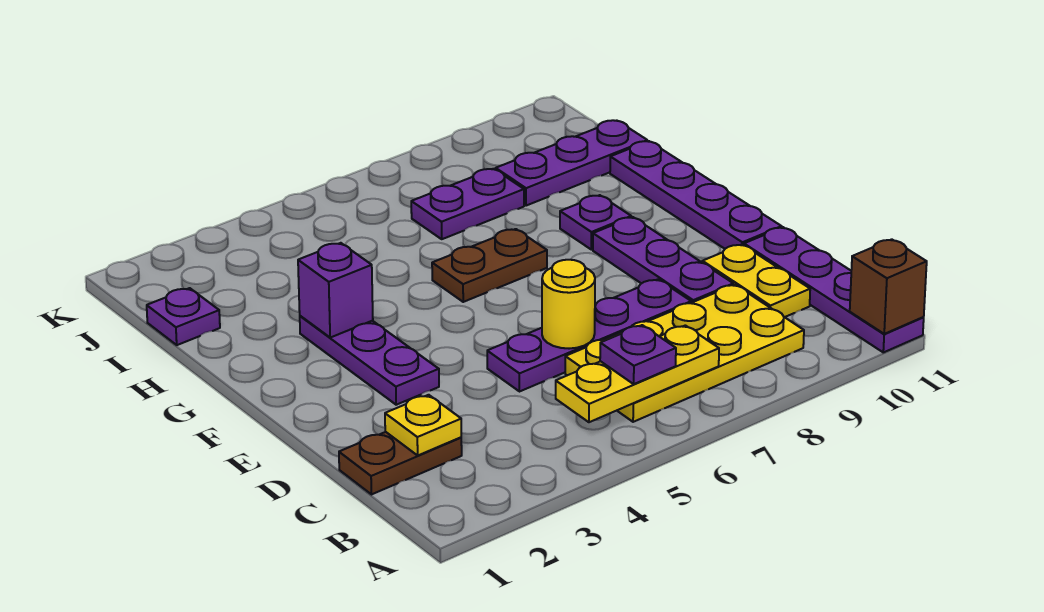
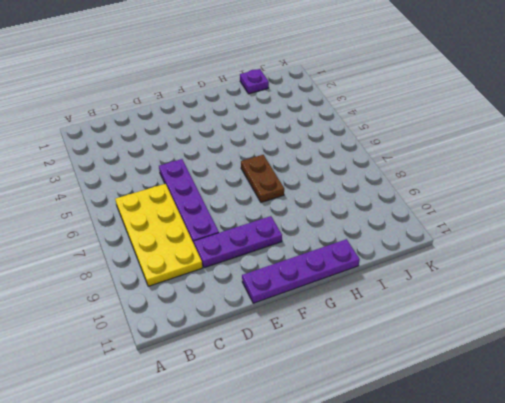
none -> purple 1x4 plate [744,227,924,352]
none -> brown 1x2 plate [339,432,462,495]
none -> yellow 1x2 plate [702,245,810,317]

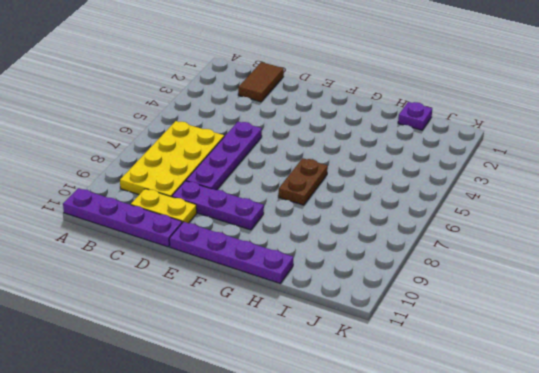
brown 1x2 tile [238,62,284,102] -> brown 1x2 plate [339,432,462,495]
none -> purple 1x3 plate [300,316,439,405]
none -> purple 1x1 plate [560,195,631,250]
none -> purple 1x2 plate [411,169,524,239]

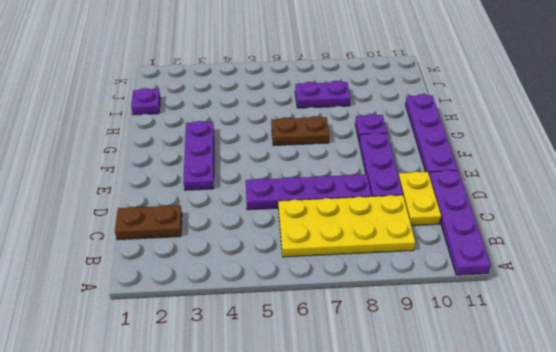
none -> purple 1x3 plate [496,120,647,206]
none -> brown 1x1 brick [850,239,927,334]
none -> yellow 1x3 plate [556,325,719,422]

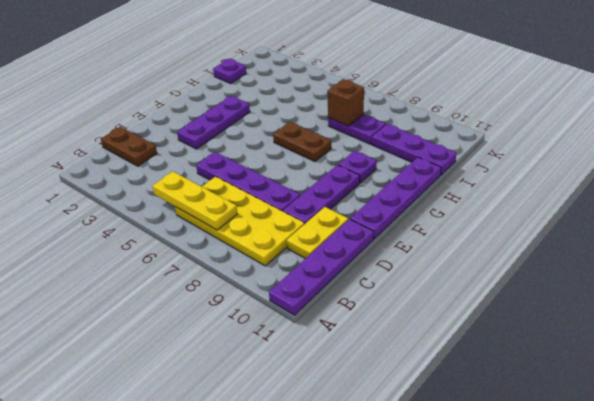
brown 1x1 brick [327,79,364,126] -> brown 1x1 brick moved to [850,239,927,334]
none -> yellow 1x1 plate [385,395,461,455]
none -> yellow 1x1 round brick [542,260,595,349]
none -> purple 1x1 brick [298,243,373,337]

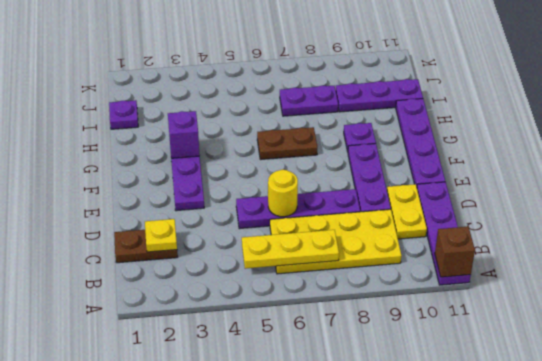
none -> purple 1x1 plate [600,325,676,384]

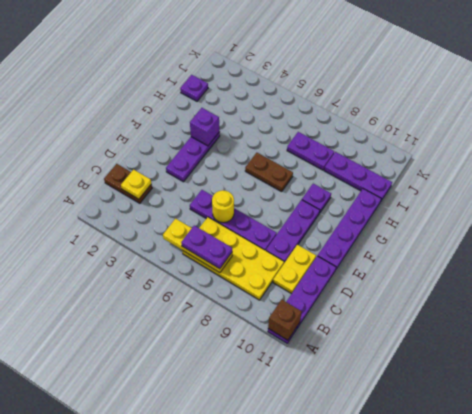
purple 1x2 plate [181,226,232,269] -> purple 1x1 plate [600,325,676,384]

